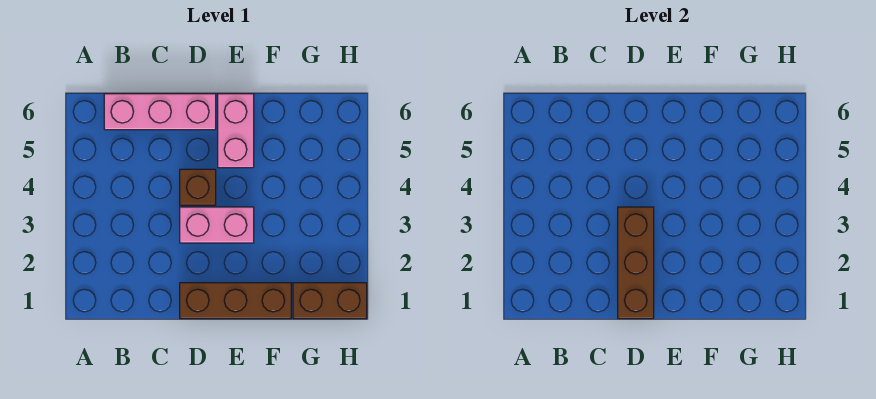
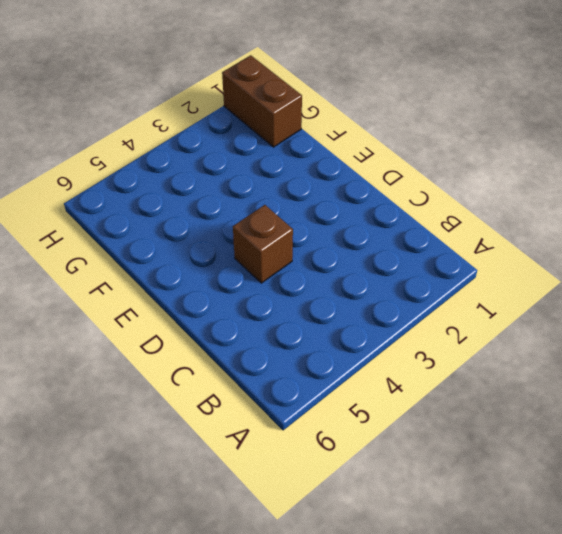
none -> pink 1x3 brick [104,94,216,130]
none -> brown 1x3 brick [180,283,291,319]

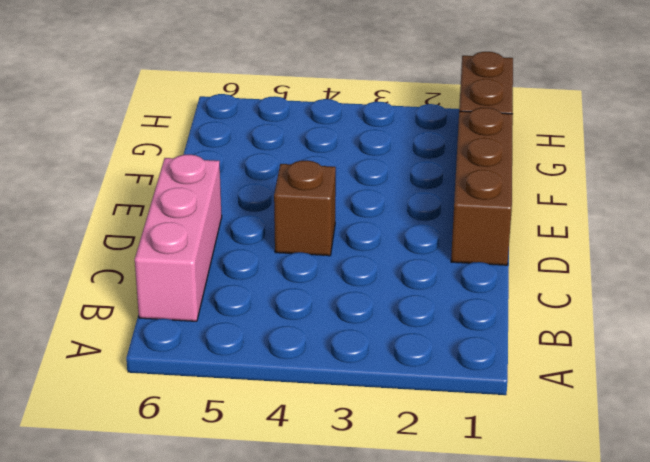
none -> pink 1x2 brick [180,207,254,243]
none -> pink 1x2 brick [218,94,254,168]

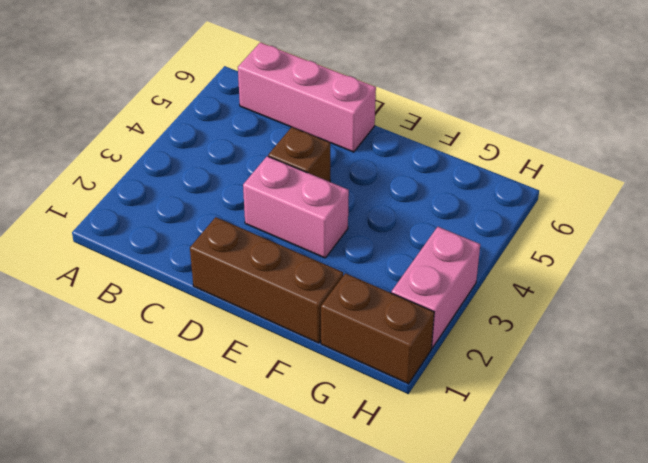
pink 1x2 brick [392,227,480,348] -> pink 1x2 brick moved to [218,94,254,168]
none -> brown 1x3 brick [618,207,654,319]

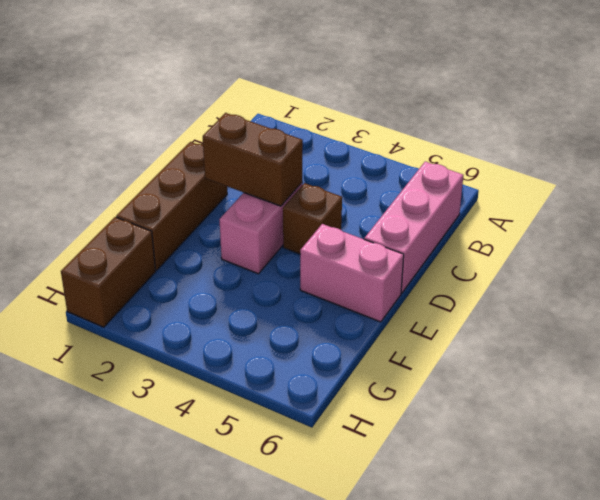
brown 1x2 brick [203,113,303,206] -> brown 1x3 brick [618,207,654,319]

